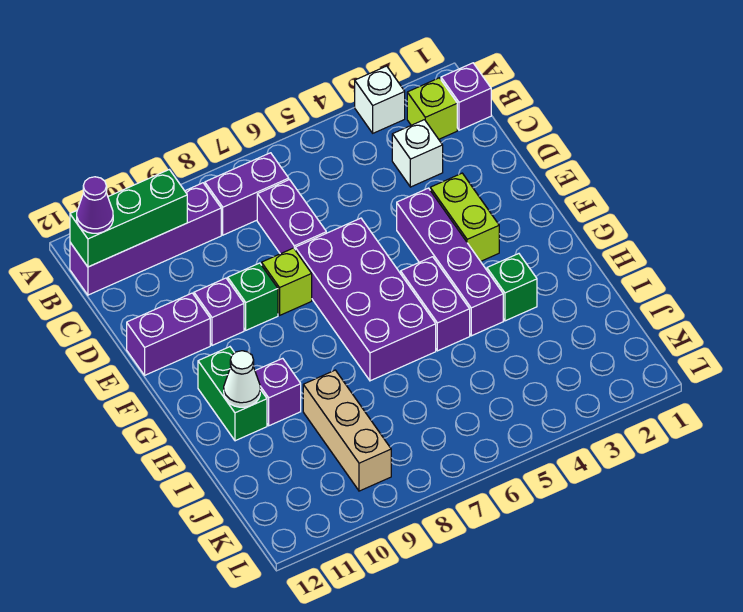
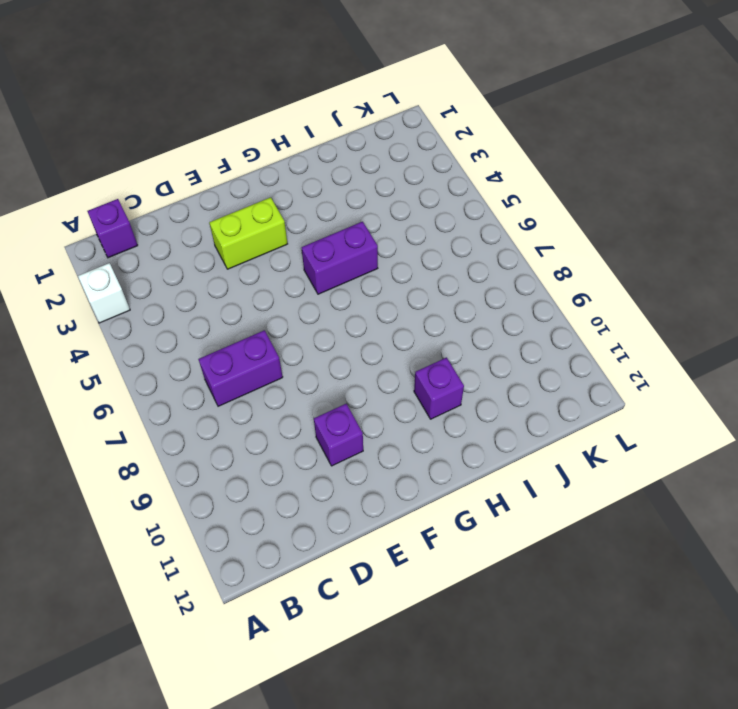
none -> lime 1x1 brick [407,78,457,139]
none -> purple 1x2 brick [205,153,289,235]
none -> purple 1x4 brick [70,183,221,295]

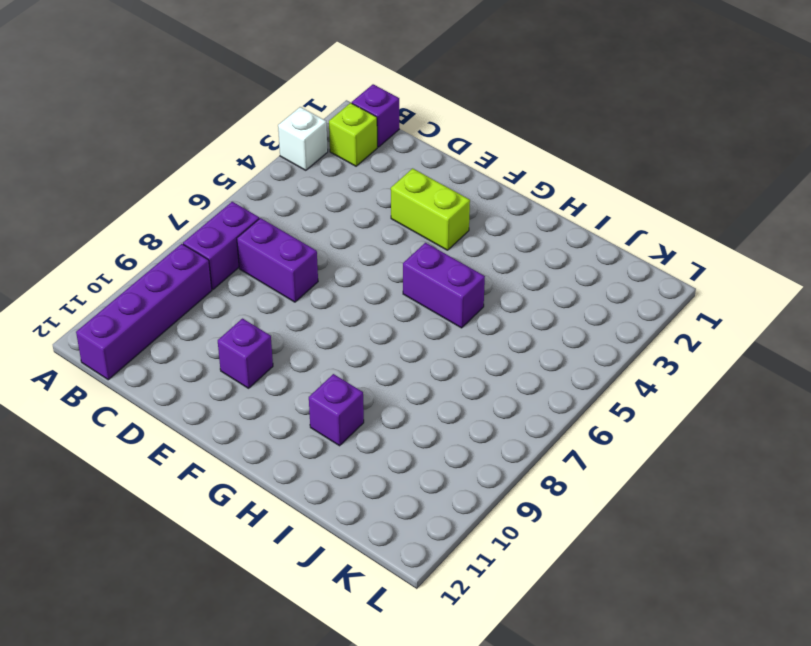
none -> white 1x1 brick [392,120,443,187]
none -> purple 1x4 brick [397,188,503,336]
none -> purple 2x4 brick [295,218,436,381]

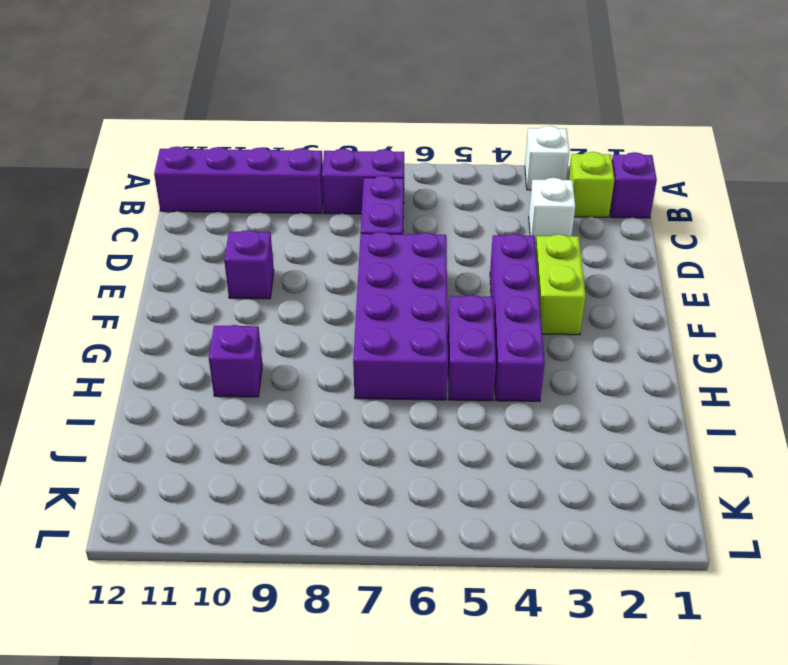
none -> lime 1x1 brick [262,248,312,315]
none -> green 1x1 brick [228,263,278,330]
none -> purple 1x2 brick [127,293,210,375]

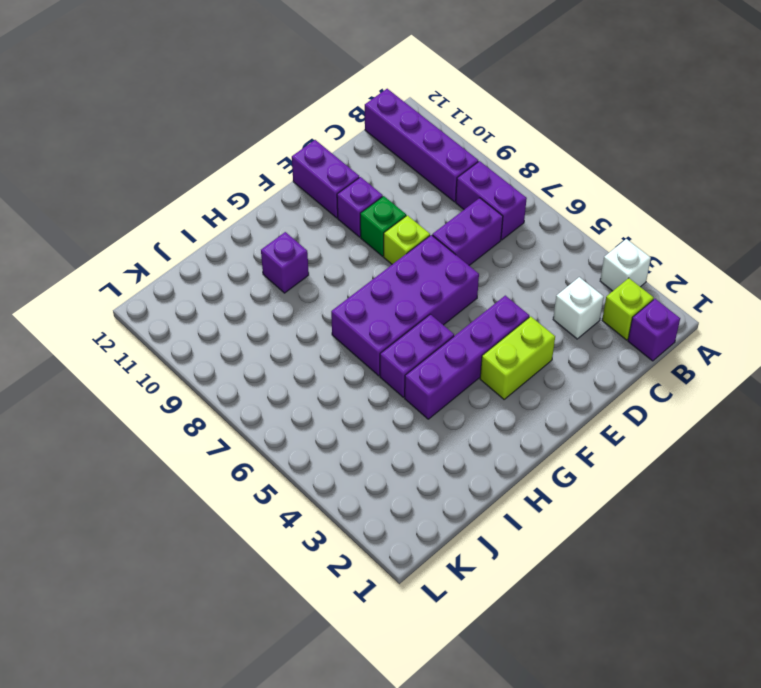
none -> green 1x2 brick [198,347,267,441]
none -> green 1x1 brick [487,254,537,321]
none -> tan 1x3 brick [303,370,391,491]

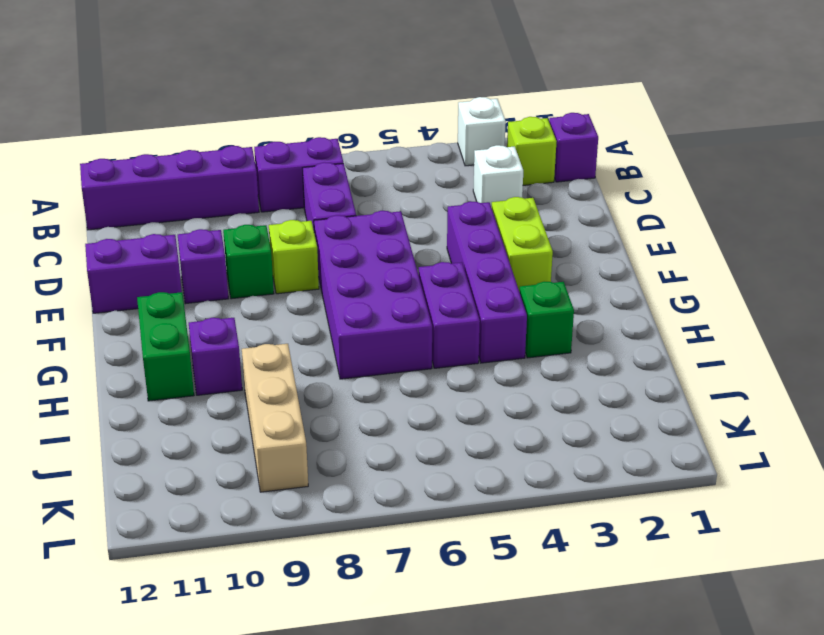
none -> green 1x3 brick [70,170,187,267]
none -> white 1x1 cone [224,351,260,407]
none -> purple 1x1 cone [77,177,113,233]

